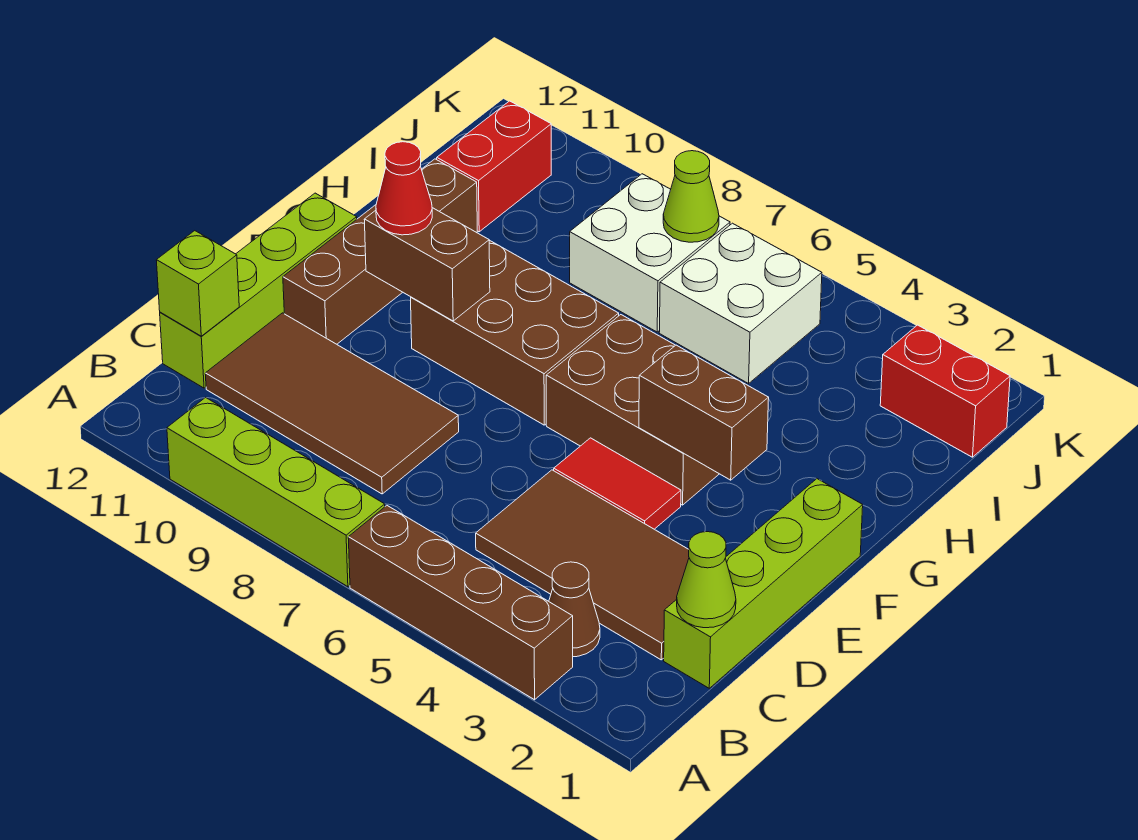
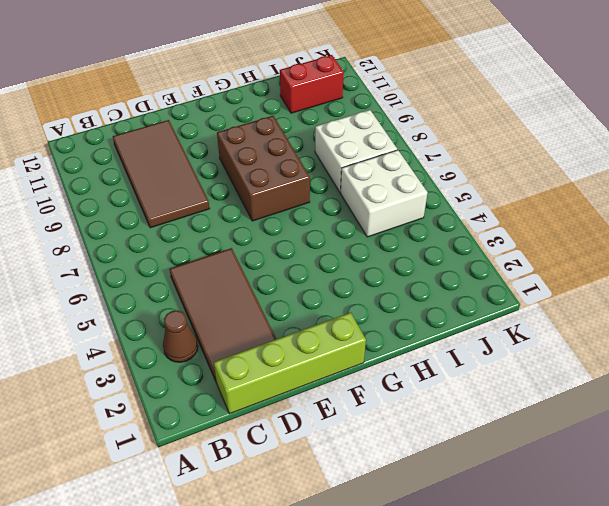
none -> brown 1x4 brick [348,506,573,700]
none -> lime 1x4 brick [167,397,385,587]
none -> lime 1x4 brick [160,193,357,388]

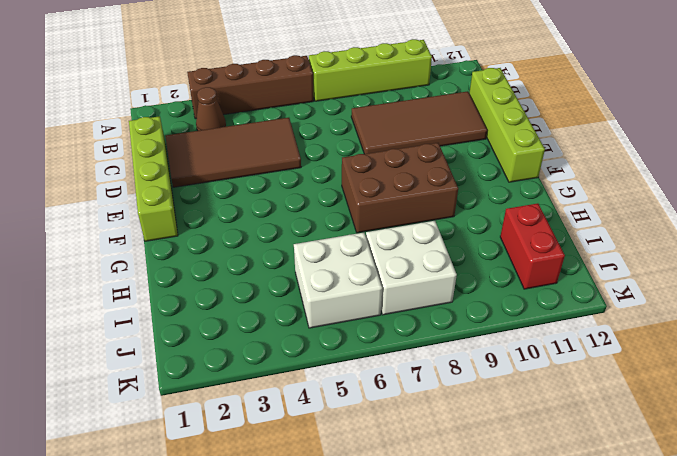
none -> red 1x2 tile [554,438,681,529]
none -> brown 1x4 brick [283,159,477,344]
none -> brown 2x3 brick [546,315,719,505]

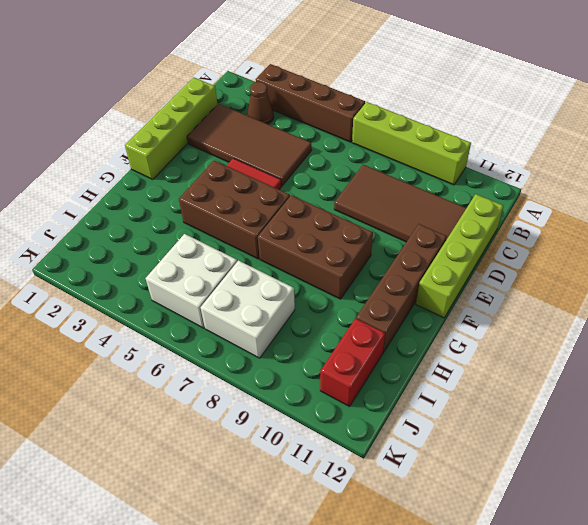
none -> red 1x2 brick [880,325,1010,457]
none -> lime 1x1 cone [677,532,736,628]
none -> lime 1x1 brick [156,231,239,336]

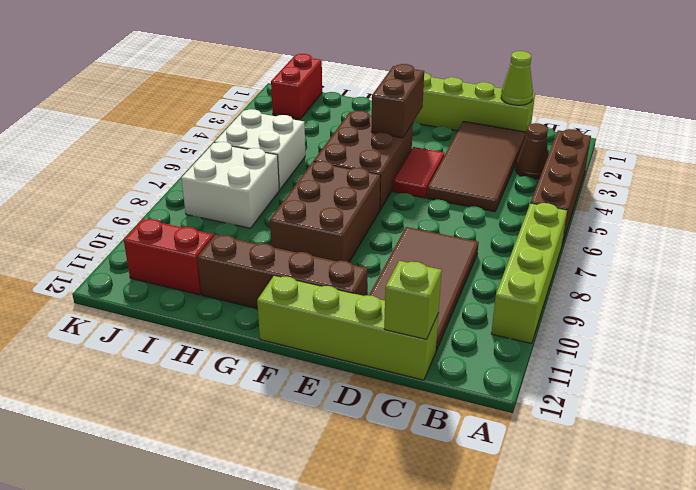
none -> brown 1x2 brick [364,208,490,321]
none -> lime 1x1 cone [663,151,719,242]
none -> red 1x1 cone [376,142,432,235]

